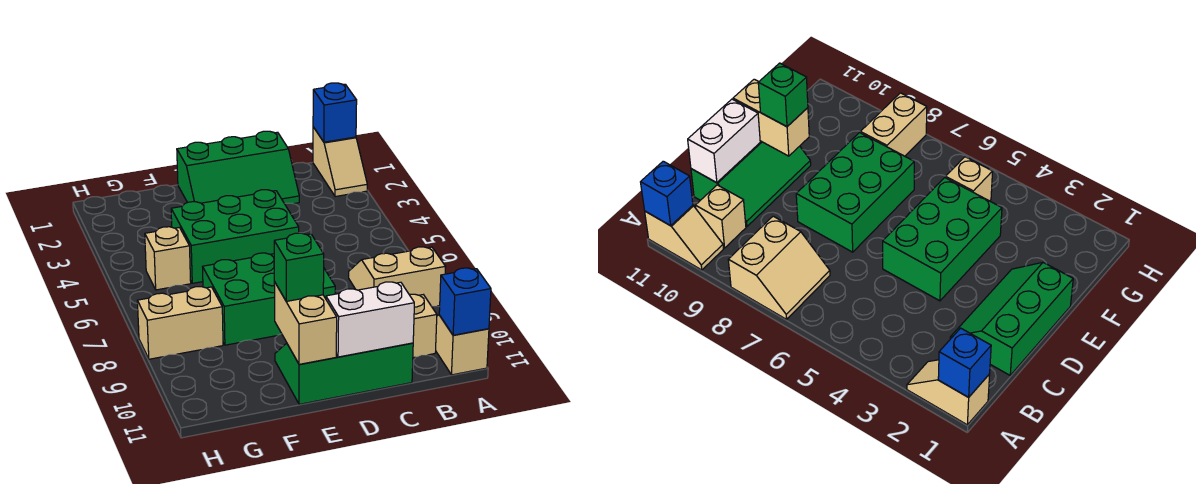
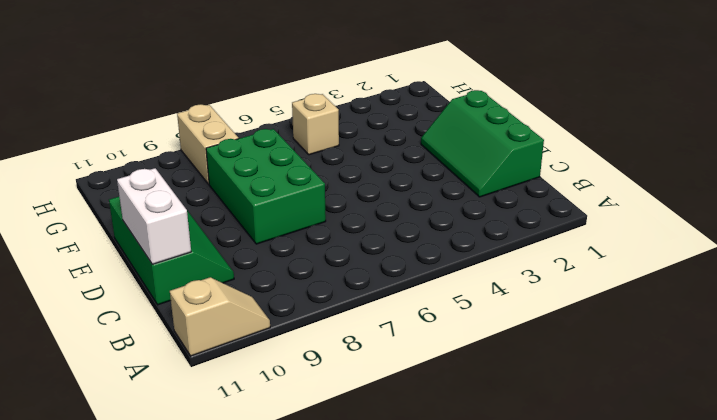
none -> tan 1x2 slope [313,127,367,197]
none -> tan 2x2 slope [349,247,446,306]
none -> tan 1x1 brick [409,294,437,358]

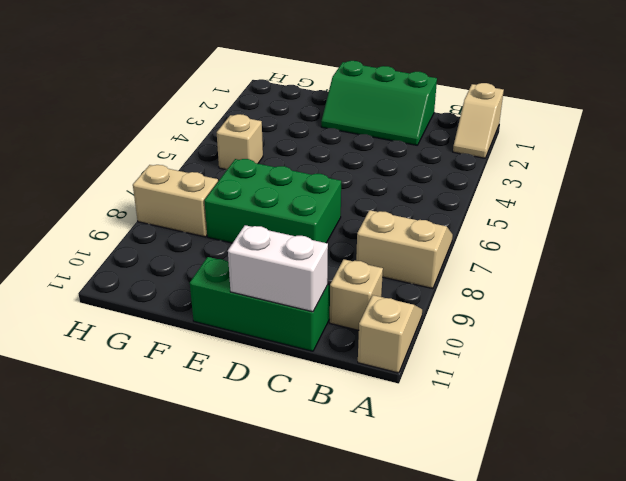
none -> green 2x3 brick [171,190,299,283]
none -> blue 1x1 brick [313,83,357,142]
none -> blue 1x1 brick [439,268,491,335]

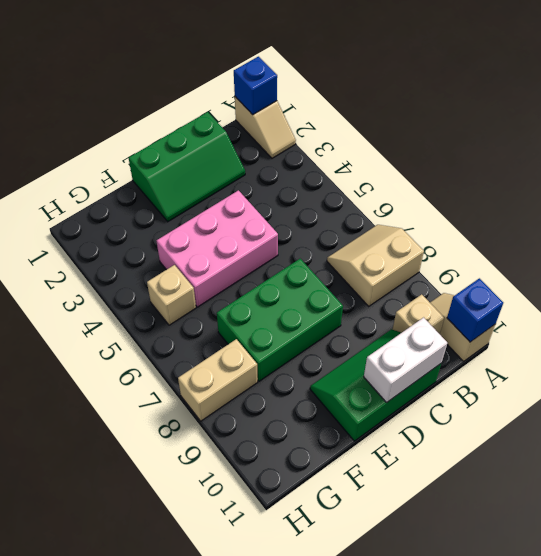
pink 2x3 brick [156,190,278,307] -> green 2x3 brick [171,190,299,283]
none -> tan 1x2 brick [274,282,337,364]
none -> green 1x1 brick [274,233,324,301]

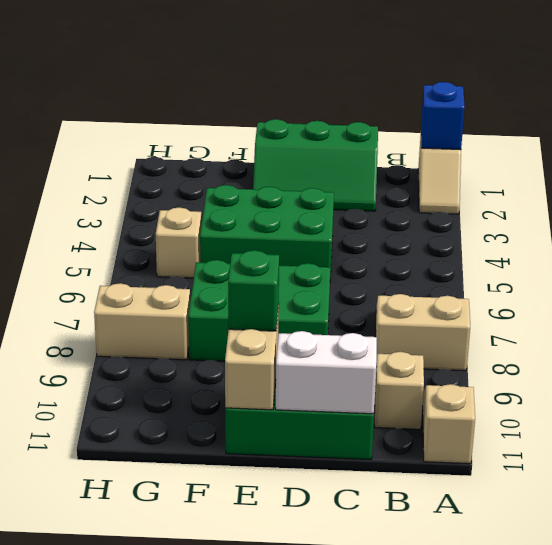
none -> blue 1x1 brick [439,268,491,335]

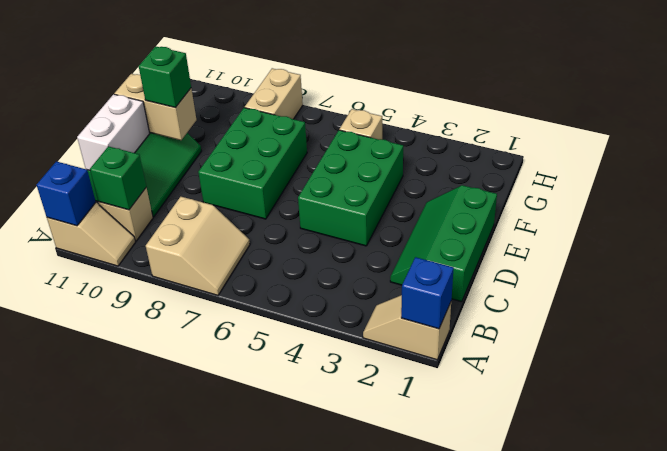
green 1x1 brick [90,146,146,210] -> none

